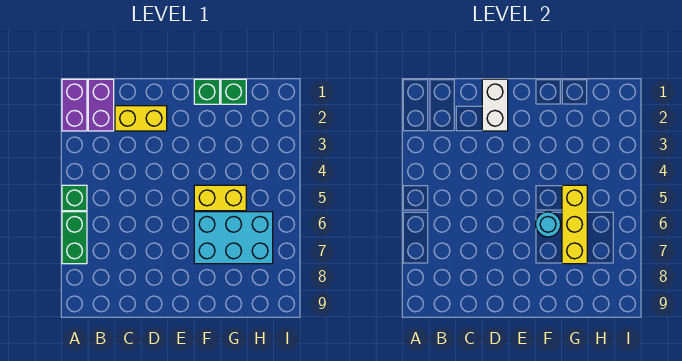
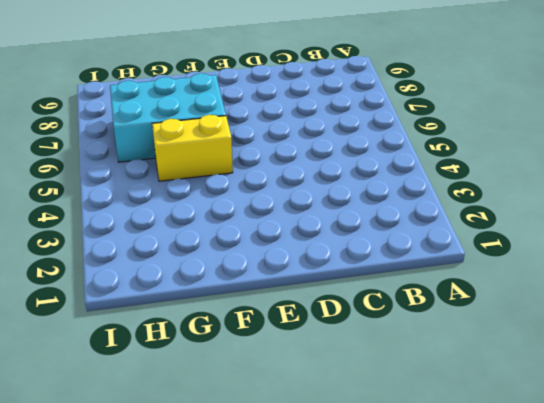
none -> purple 1x2 brick [62,79,87,131]
none -> green 1x1 brick [62,185,87,211]
none -> green 1x2 brick [62,212,87,264]

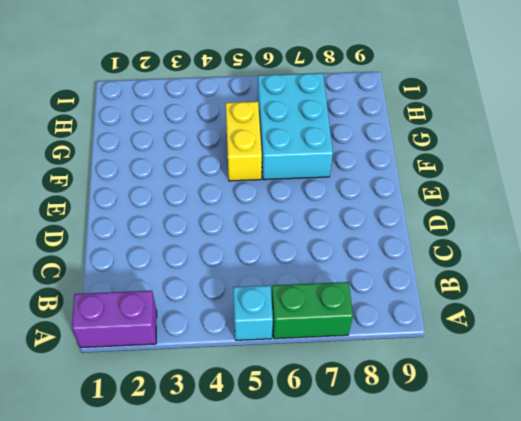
cyan 1x1 brick [233,285,273,340] -> green 1x1 brick [62,185,87,211]
none -> purple 1x2 brick [88,79,114,131]
none -> yellow 1x2 brick [115,106,167,131]
none -> green 1x1 brick [194,79,220,104]

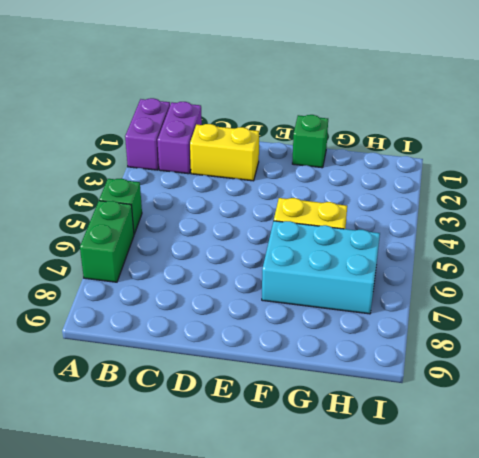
none -> green 1x1 brick [221,79,246,104]
none -> white 1x2 brick [482,79,508,131]
none -> cyan 1x1 round brick [535,212,561,237]

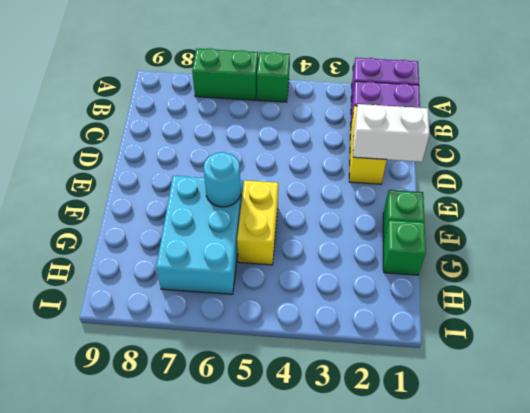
none -> yellow 1x3 brick [562,185,587,264]

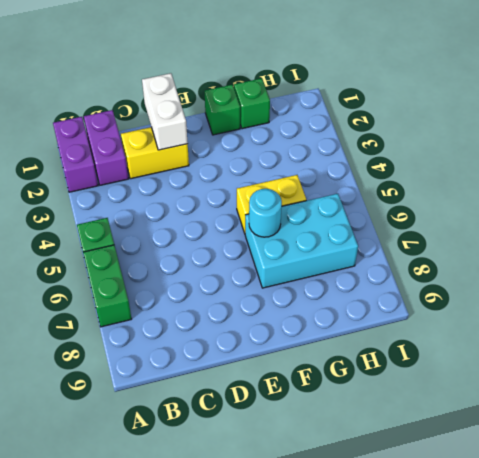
none -> yellow 1x3 brick [562,185,587,264]

